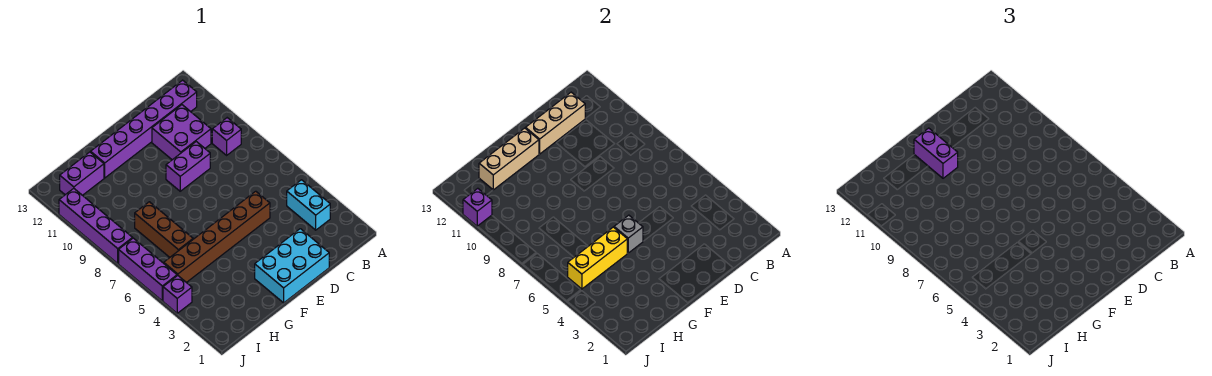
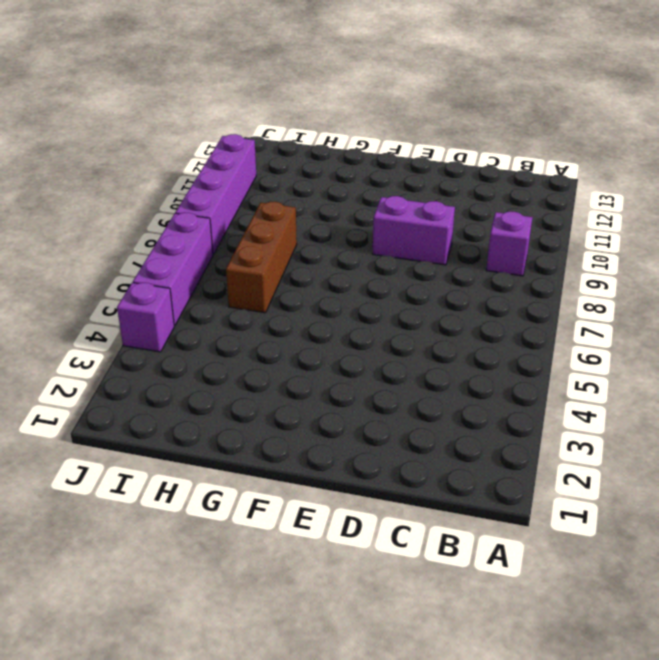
none -> cyan 1x2 brick [287,180,330,230]
none -> purple 1x6 brick [91,80,197,178]
none -> purple 2x2 brick [152,105,211,160]

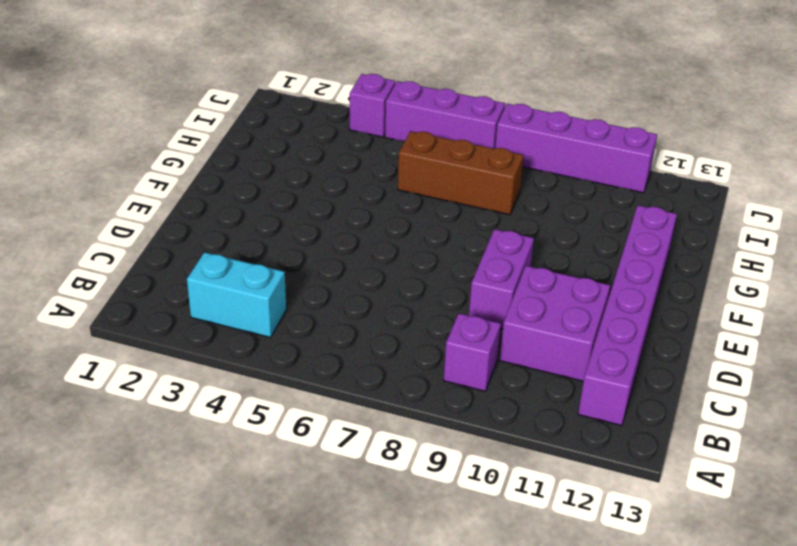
none -> cyan 2x3 brick [255,229,329,303]
none -> brown 1x6 brick [164,191,270,283]
none -> purple 1x2 brick [60,152,104,195]

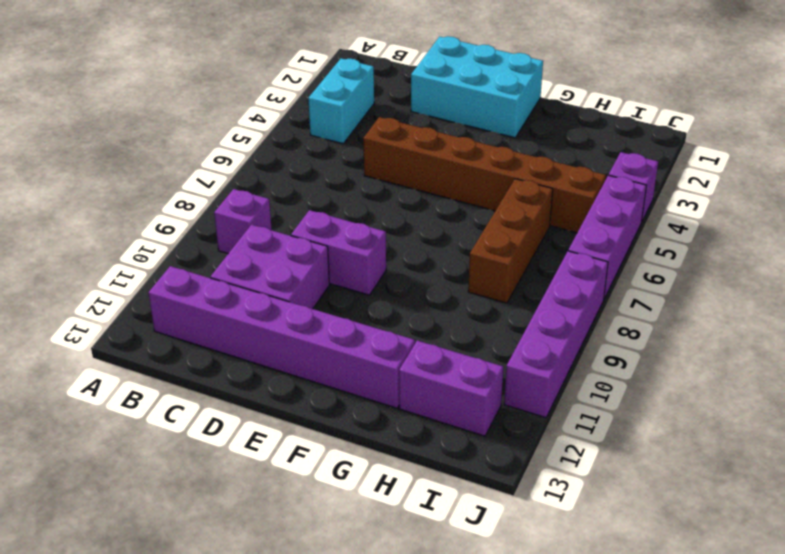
none -> tan 1x3 brick [526,92,585,154]
none -> grey 1x1 brick [614,215,643,253]
none -> tan 1x3 brick [479,128,539,190]

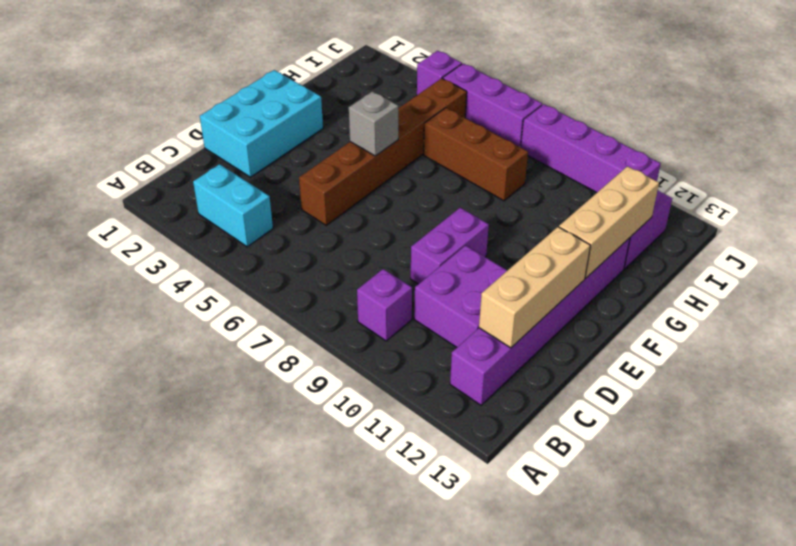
none -> yellow 1x3 brick [568,227,627,289]
none -> purple 1x1 brick [463,188,492,226]
none -> purple 1x2 brick [914,128,958,178]

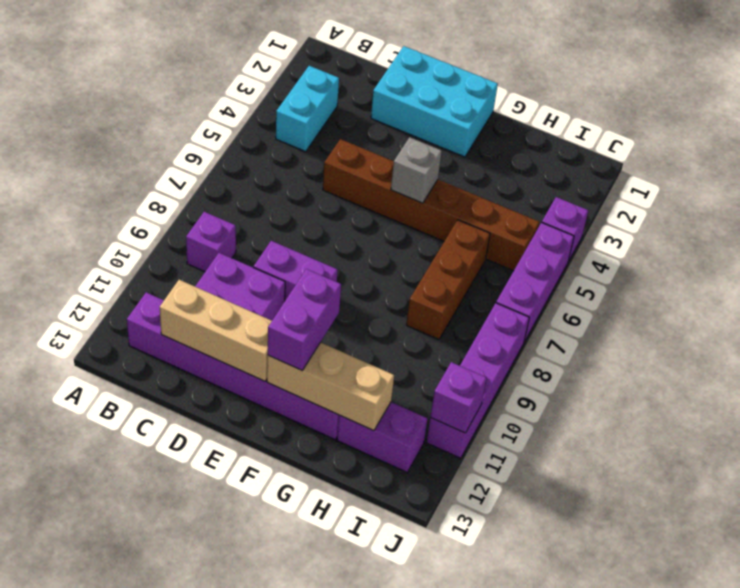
none -> yellow 1x3 brick [568,227,627,289]

